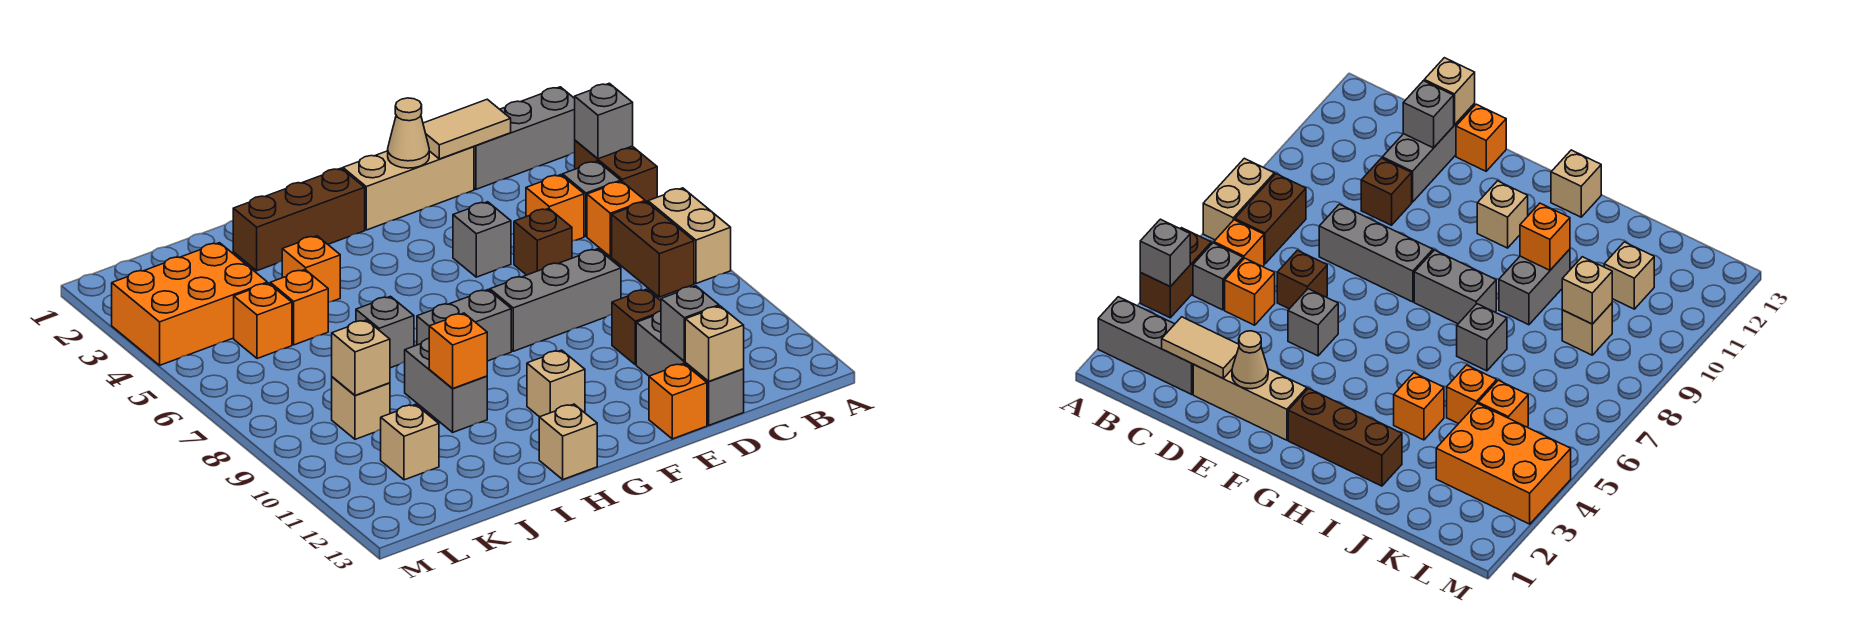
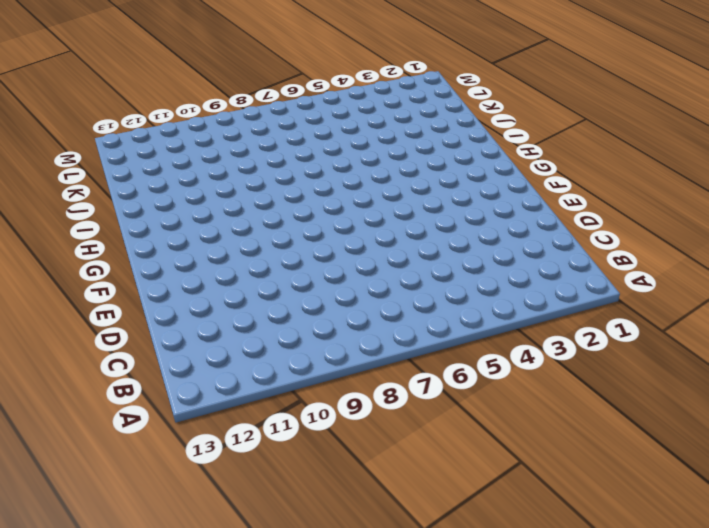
none -> grey 1x3 brick [474,87,575,189]
none -> brown 1x2 brick [575,140,657,202]
none -> tan 1x2 brick [648,188,731,284]
none -> grey 1x1 brick [563,161,621,236]

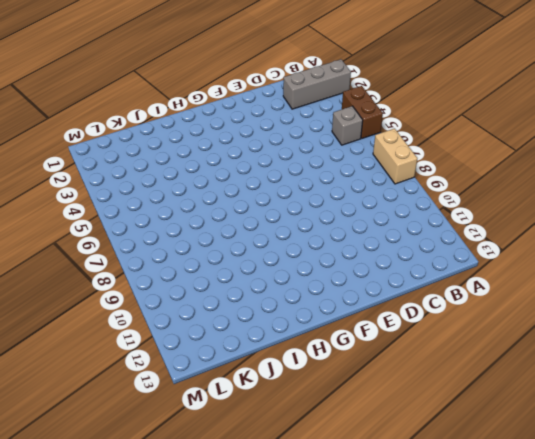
none -> orange 1x1 brick [587,181,645,257]
none -> brown 1x2 brick [612,202,694,297]
none -> orange 1x1 brick [526,175,584,241]
none -> tan 1x3 brick [343,146,474,230]

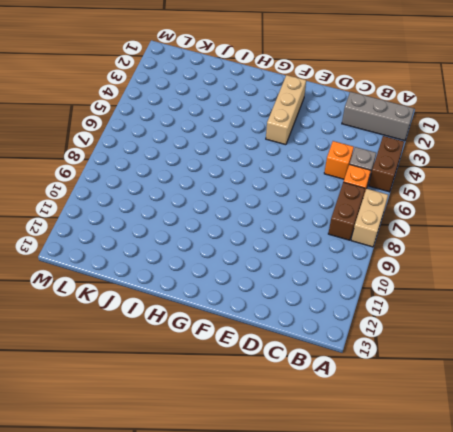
tan 1x3 brick [266,75,306,145] -> tan 1x3 brick turned to [343,146,474,230]
none -> brown 1x1 brick [514,208,572,275]
none -> grey 1x3 brick [490,249,621,351]
none -> brown 1x1 brick [612,289,661,365]
none -> grey 1x3 brick [636,311,744,425]

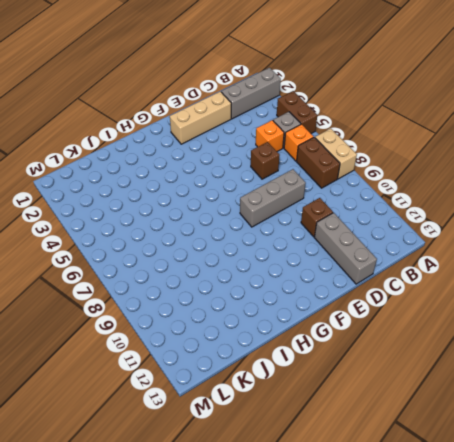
none -> grey 1x1 brick [453,202,511,277]
none -> orange 1x1 brick [649,364,707,439]
none -> brown 1x3 brick [233,168,365,271]
none -> grey 1x2 brick [417,290,511,361]

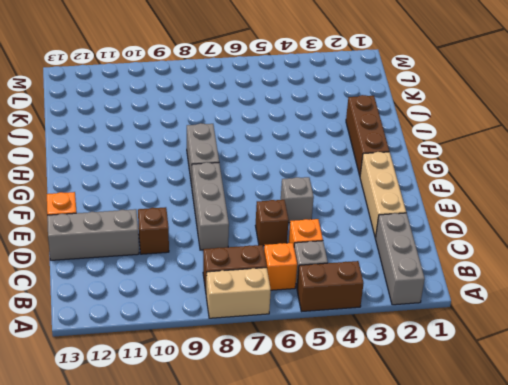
none -> tan 1x1 brick [527,350,585,417]
none -> tan 1x1 brick [539,404,597,479]
none -> orange 1x1 brick [282,236,340,302]
none -> grey 1x1 brick [356,296,414,368]

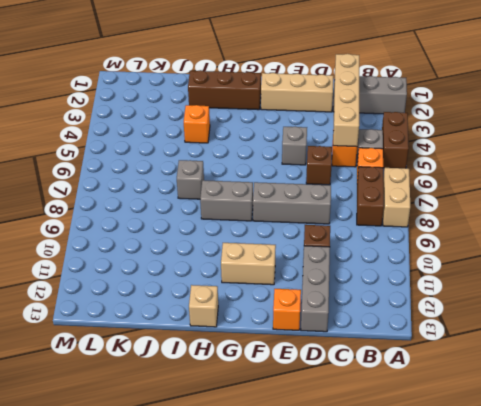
tan 1x4 brick [333,54,359,147] -> tan 1x2 tile [423,99,511,159]
tan 1x2 brick [221,243,276,285] -> tan 1x1 brick [527,350,585,417]
none -> grey 1x2 brick [405,339,487,432]
none -> orange 1x1 brick [270,270,328,345]
none -> orange 2x3 brick [112,243,267,365]
none -> orange 1x1 brick [234,283,292,359]

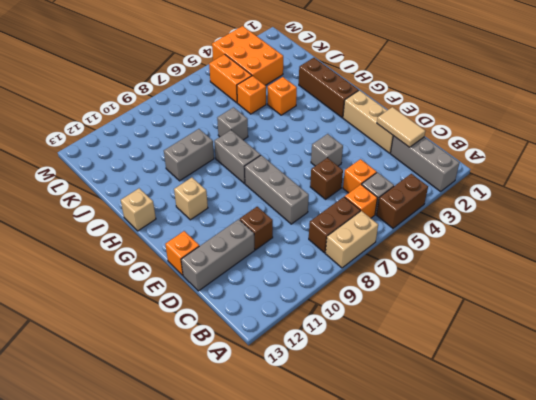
orange 1x2 brick [209,54,252,103] -> orange 1x1 brick [234,283,292,359]
none -> tan 1x1 brick [332,377,390,439]
none -> tan 1x1 brick [381,404,439,480]
none -> grey 1x1 brick [575,83,633,159]
none -> grey 1x1 brick [661,286,719,361]

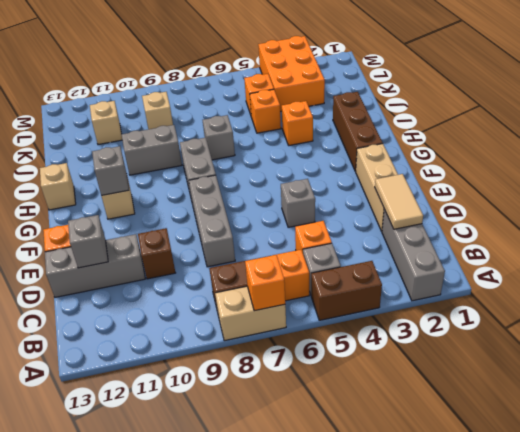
orange 1x1 brick [245,255,285,311] -> orange 1x1 brick moved to [429,313,487,389]
grey 1x1 brick [92,146,129,195] -> grey 1x1 brick moved to [575,83,633,159]
none -> brown 1x1 brick [514,208,572,275]
none -> tan 1x1 brick [685,306,744,381]
none -> tan 1x1 cone [388,98,429,168]
none -> tan 1x1 brick [332,320,390,395]

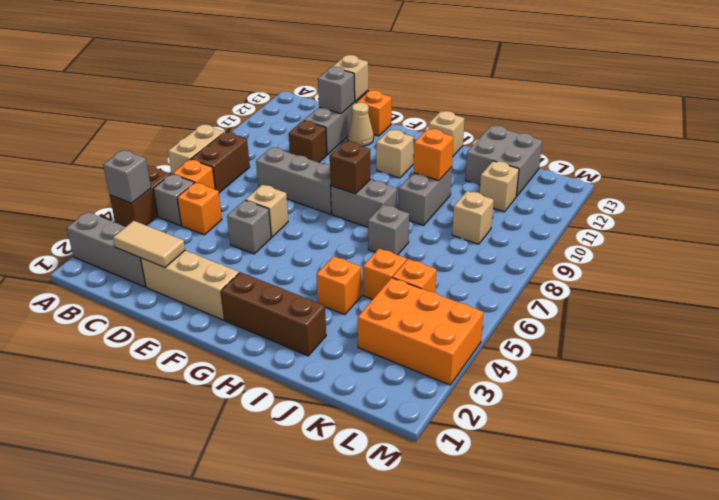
tan 1x1 brick [246,185,288,237] -> tan 1x1 brick moved to [332,320,390,395]
tan 1x1 cone [348,102,374,146] -> tan 1x1 cone moved to [388,98,429,168]
brown 1x1 brick [330,141,370,194] -> brown 1x1 brick moved to [514,208,572,275]
grey 2x2 brick [465,126,542,196] -> none

